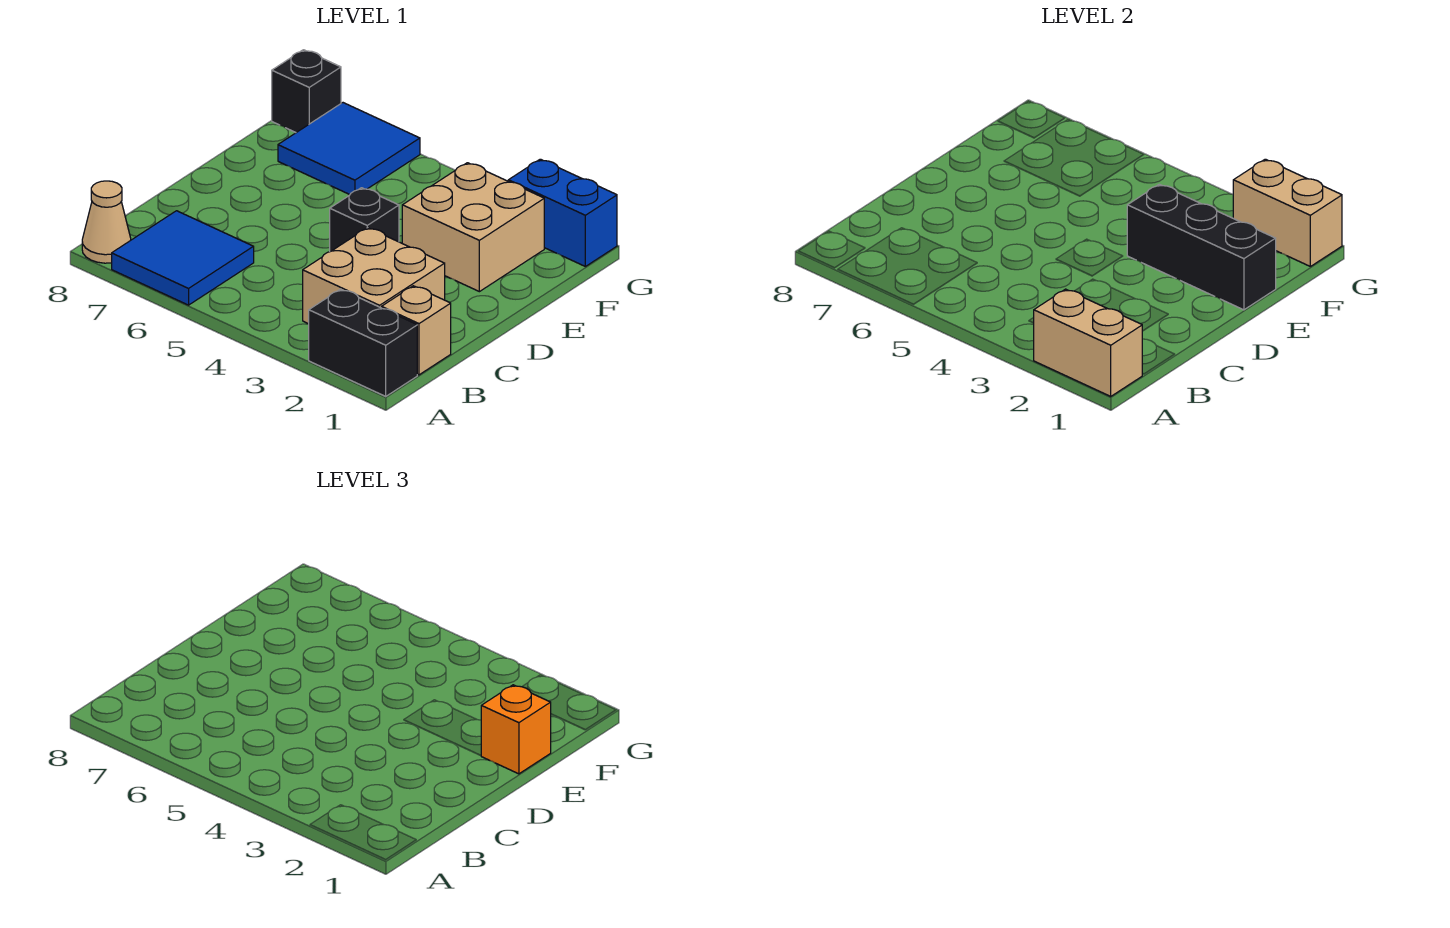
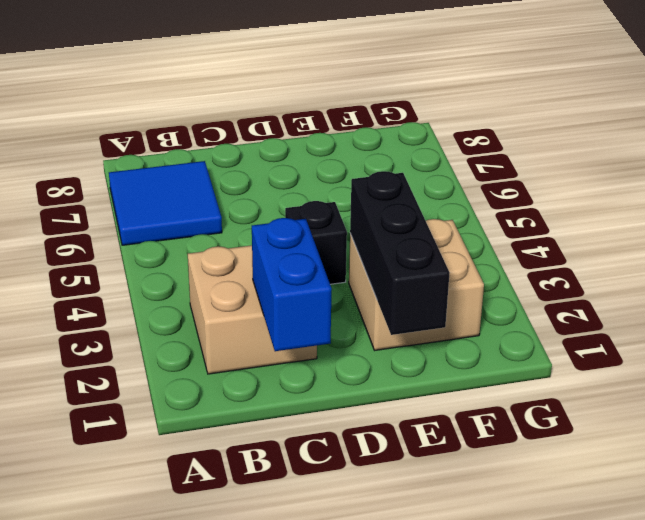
blue 1x2 brick [252,218,332,351] -> blue 1x2 brick moved to [508,159,617,266]
none -> black 1x2 brick [309,289,417,396]
none -> tan 1x1 cone [82,181,131,263]
none -> tan 1x1 brick [382,286,451,375]

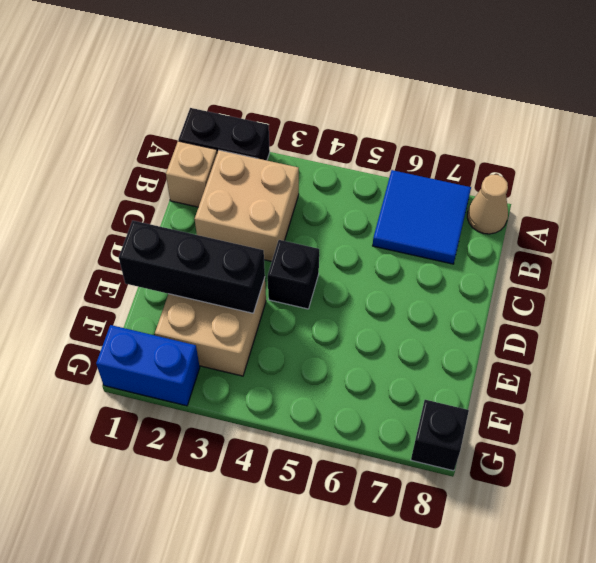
none -> blue 2x2 tile [278,103,420,195]
none -> tan 1x2 brick [1034,289,1143,396]
none -> tan 1x2 brick [1233,159,1342,266]

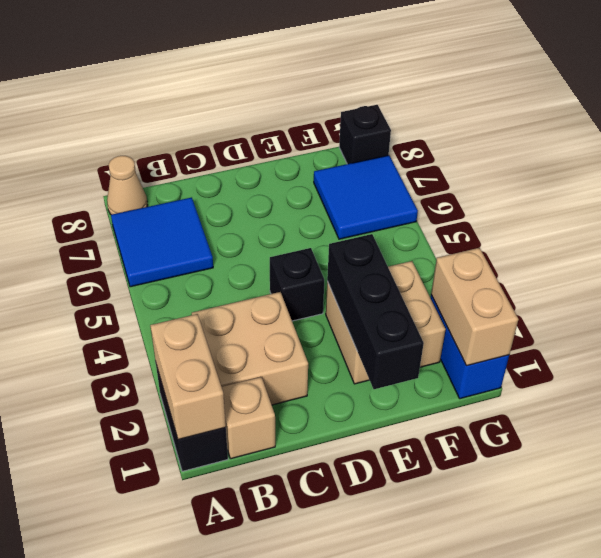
none -> orange 1x1 brick [481,685,551,774]

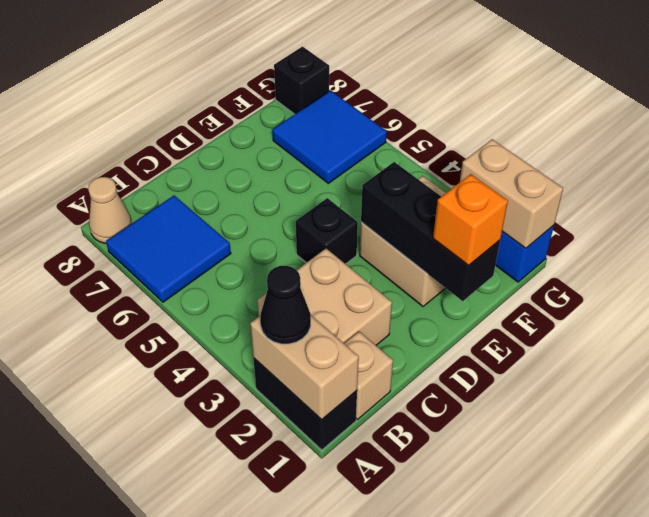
black 1x1 cone [260,266,311,344] -> none

